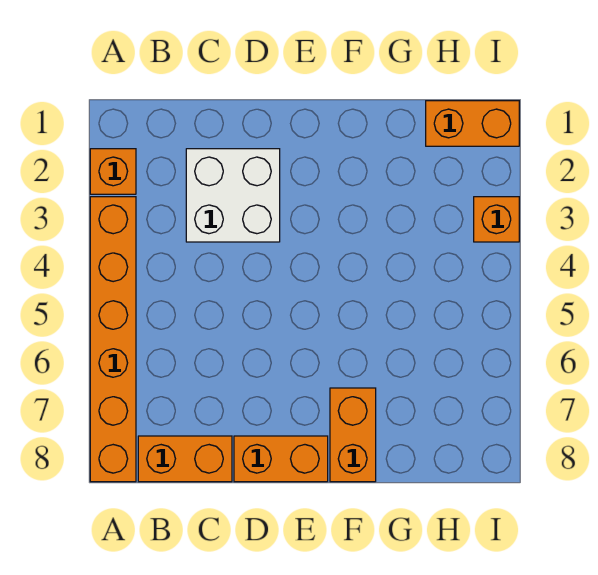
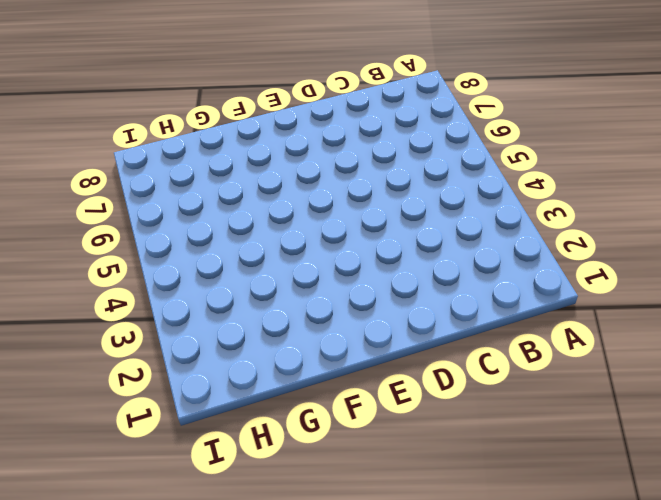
none -> orange 1x1 brick [90,149,136,194]
none -> orange 1x6 brick [90,197,136,482]

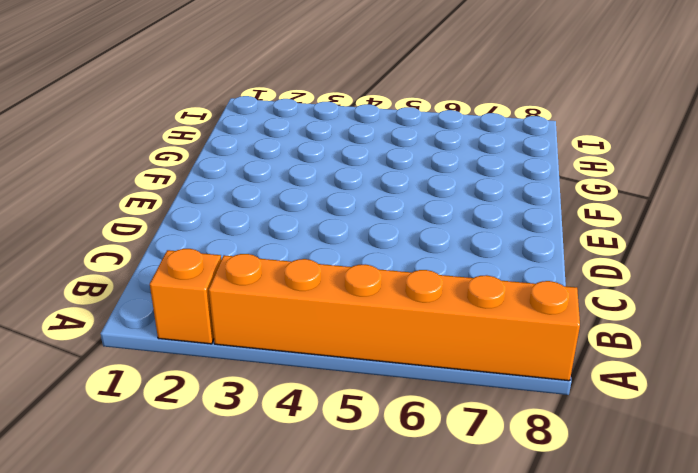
none -> orange 1x2 brick [138,436,232,482]
none -> white 2x2 brick [186,149,280,242]

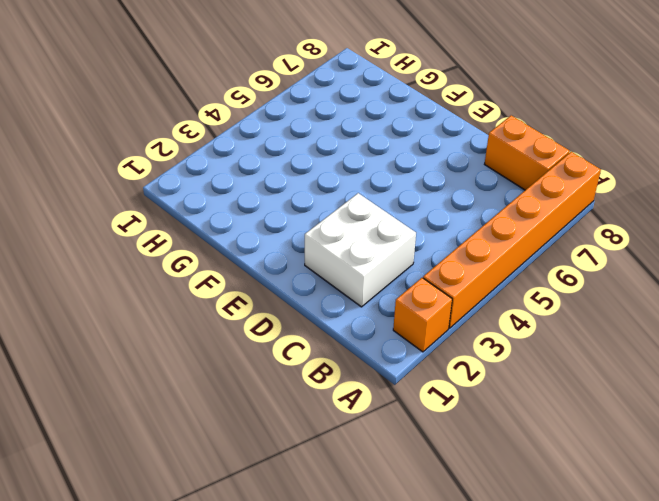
none -> orange 1x2 brick [234,436,328,482]
none -> orange 1x2 brick [330,388,376,482]

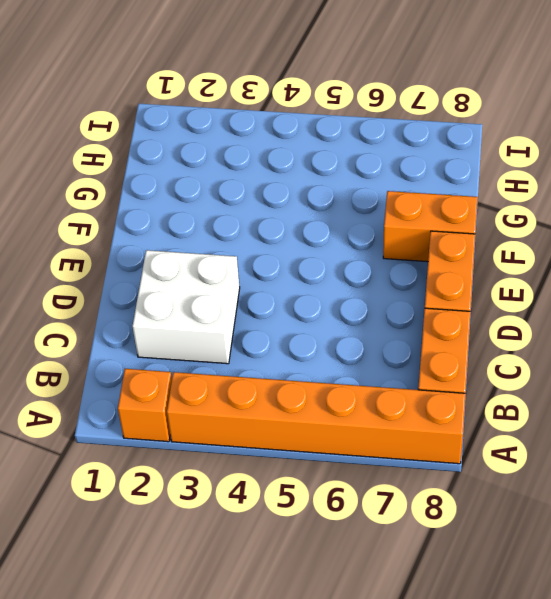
none -> orange 1x2 brick [426,101,519,146]
none -> orange 1x1 brick [474,197,519,242]

